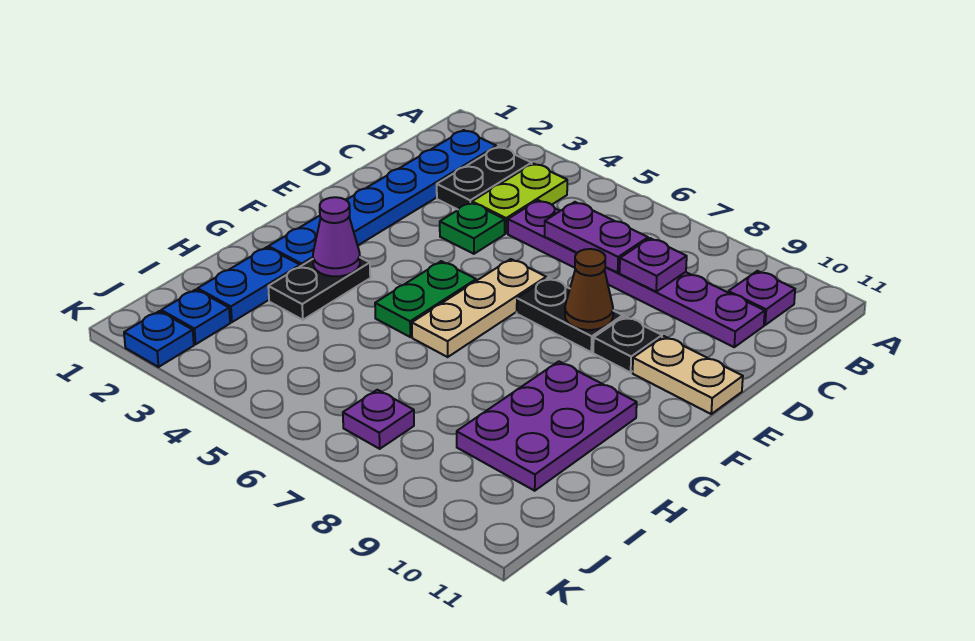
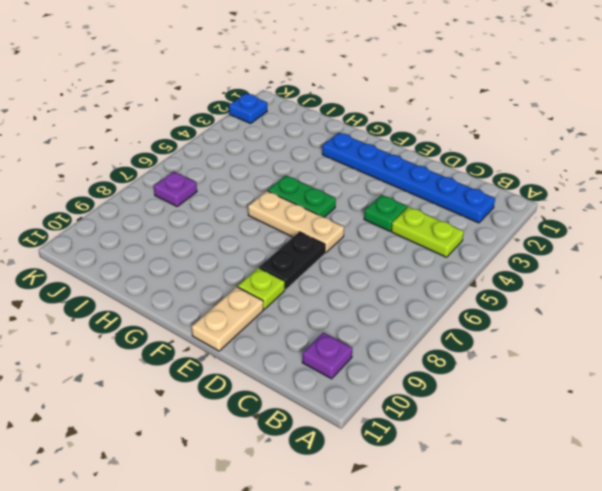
lime 1x1 plate [238,268,285,309] -> black 1x1 plate [593,316,662,372]
none -> black 1x2 plate [437,147,532,209]
none -> purple 1x6 plate [508,200,765,347]
none -> black 1x2 plate [268,258,370,320]

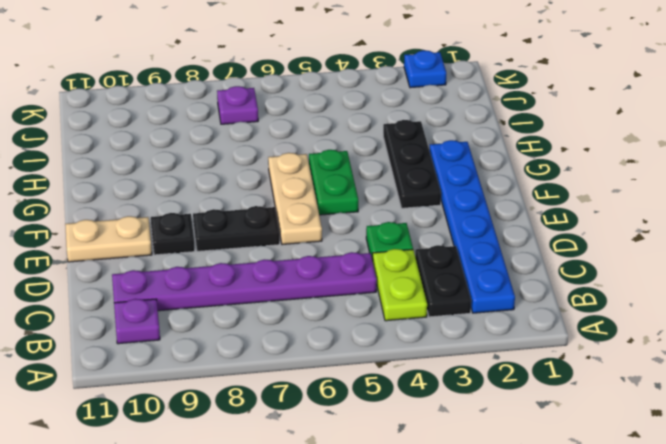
black 1x3 plate [383,120,441,208] -> black 1x2 plate [268,258,370,320]
none -> purple 2x3 plate [457,361,637,491]
none -> blue 1x2 plate [198,247,300,322]
none -> blue 1x1 plate [161,290,230,344]

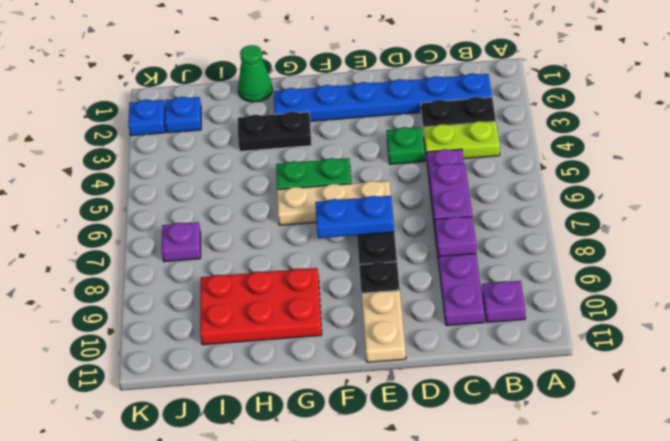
blue 1x2 plate [315,196,394,238] -> blue 1x2 plate moved to [198,247,300,322]
red 2x3 plate [200,268,322,345] -> purple 2x3 plate [457,361,637,491]
green 1x1 cone [238,45,273,102] -> none
none -> brown 1x1 cone [565,249,613,330]
none -> purple 1x1 cone [313,197,360,276]

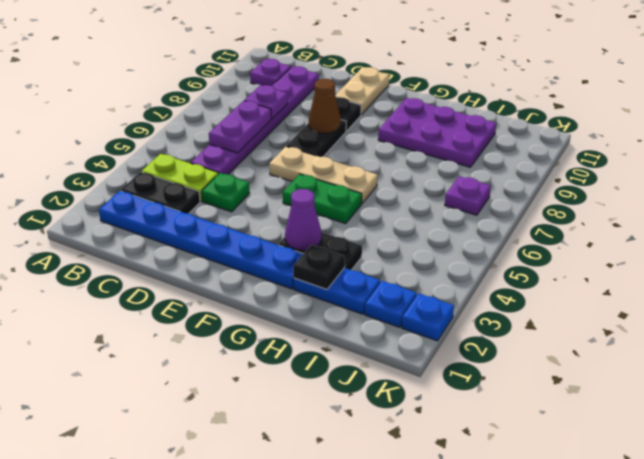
black 1x1 plate [293,245,345,290] -> none

